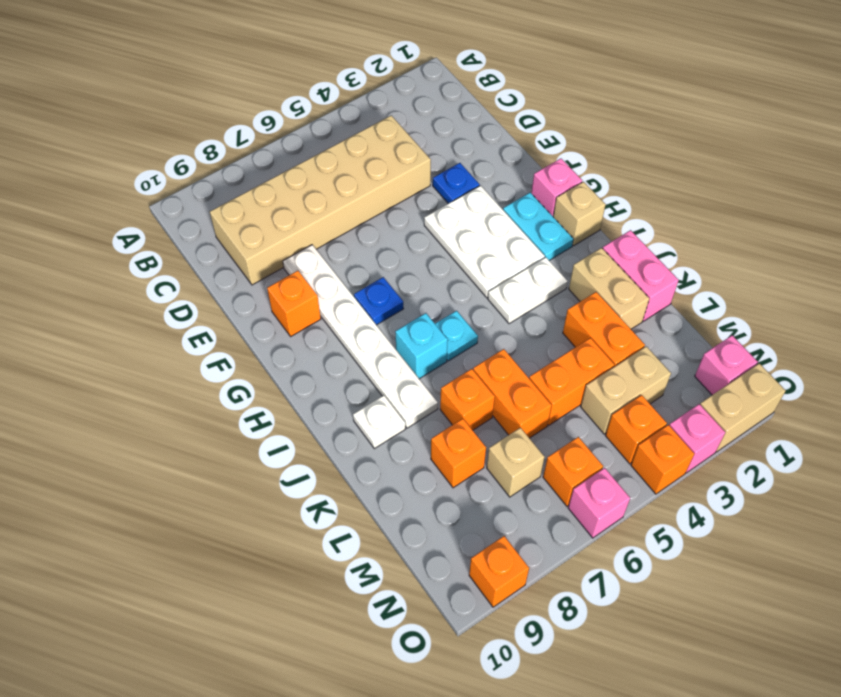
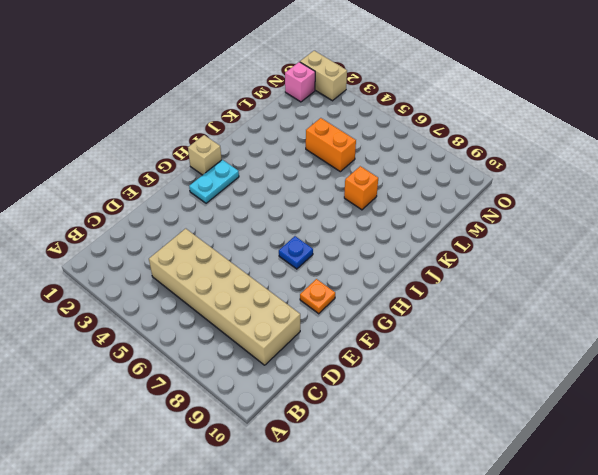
orange 1x1 plate [300,279,335,314] -> orange 1x1 brick [267,271,321,336]
none -> blue 1x1 plate [433,163,480,204]
none -> white 1x6 plate [283,245,438,428]
none -> white 2x3 plate [424,185,545,298]
none -> pink 1x1 brick [531,159,582,216]

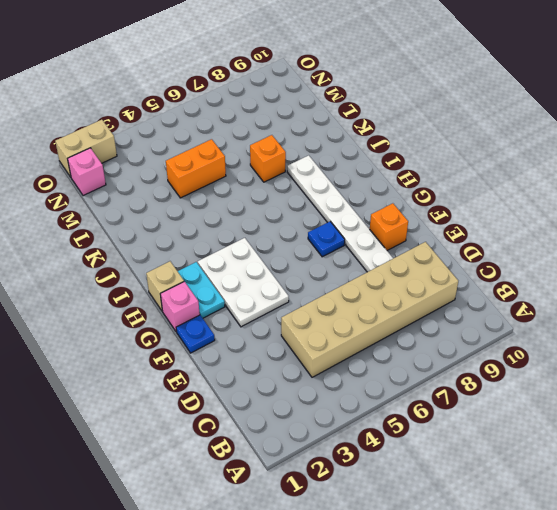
blue 1x1 plate [176,315,215,353] -> blue 1x1 plate moved to [433,163,480,204]
none -> white 1x2 plate [488,257,568,324]
none -> cyan 1x1 plate [435,311,478,361]
none -> cyan 1x1 brick [395,313,448,379]
none -> pink 1x2 brick [603,230,679,321]

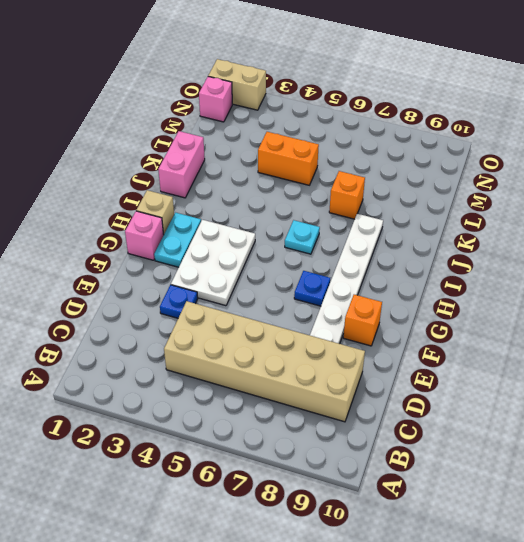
none -> white 1x2 plate [488,257,568,324]
none -> cyan 1x1 brick [395,313,448,379]
none -> tan 1x2 brick [569,248,649,329]
none -> white 1x1 plate [353,395,405,449]

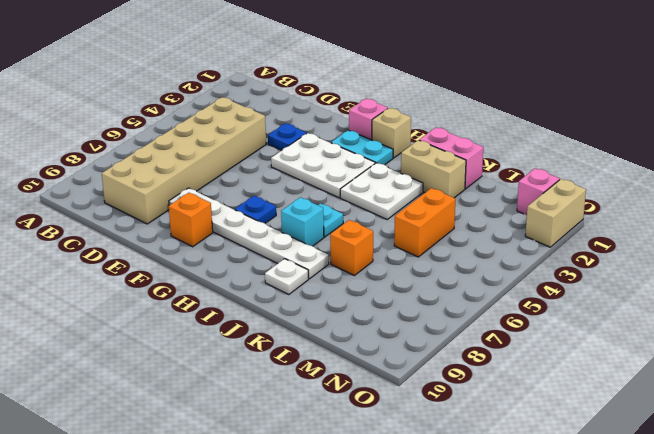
white 2x2 plate [340,163,423,219] -> white 1x2 plate [488,257,568,324]
none -> orange 1x2 brick [563,292,645,367]
none -> orange 1x2 brick [473,349,552,438]
none -> orange 1x1 brick [431,419,486,488]
none -> tan 1x2 brick [581,346,671,434]

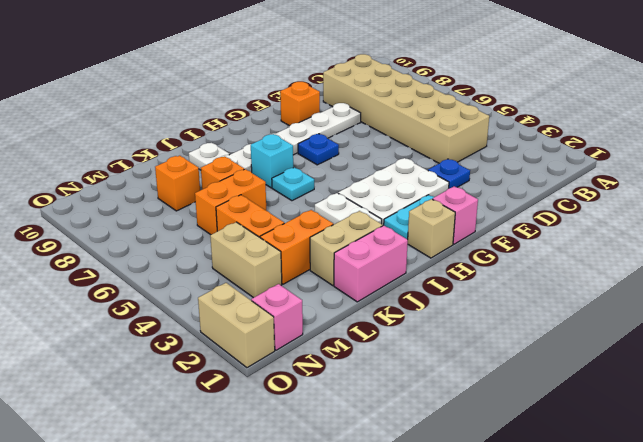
none -> tan 1x1 brick [487,427,544,497]
none -> orange 1x1 brick [605,395,667,464]
none -> orange 1x1 brick [543,437,603,506]
none -> pink 1x1 brick [669,404,725,473]

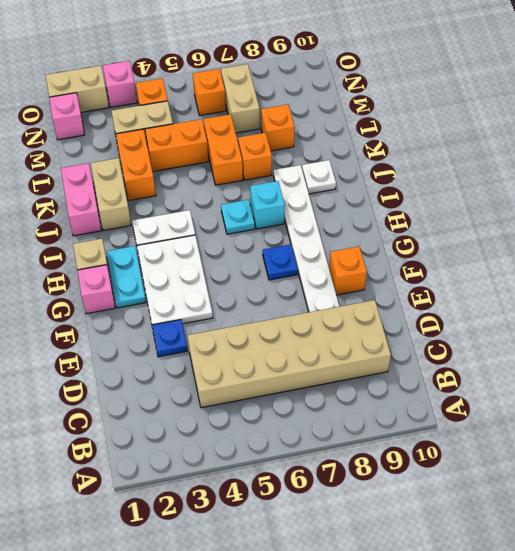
tan 1x2 brick [221,64,260,133] -> tan 1x1 brick [487,427,544,497]
none -> orange 1x1 brick [631,425,694,494]
none -> pink 1x1 brick [568,468,630,538]
none -> orange 1x1 brick [469,536,529,607]

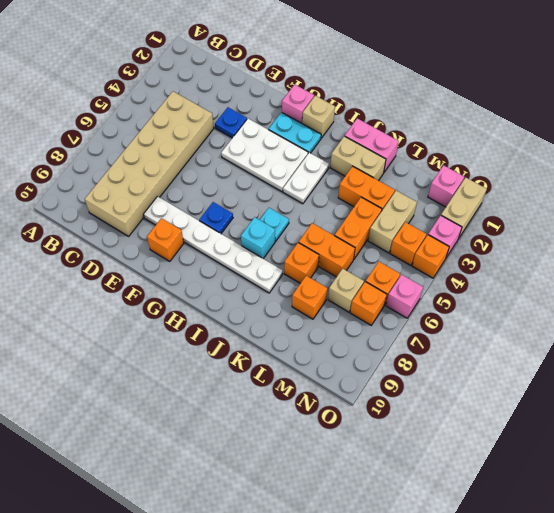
orange 1x1 brick [350,282,387,325] -> orange 1x1 brick moved to [469,536,529,607]
none -> white 1x1 plate [353,395,405,449]

